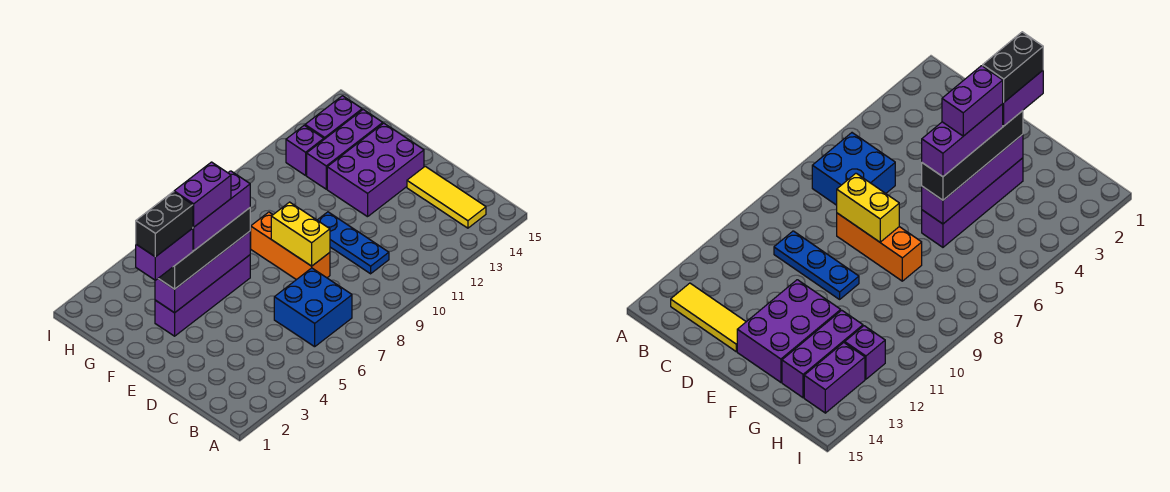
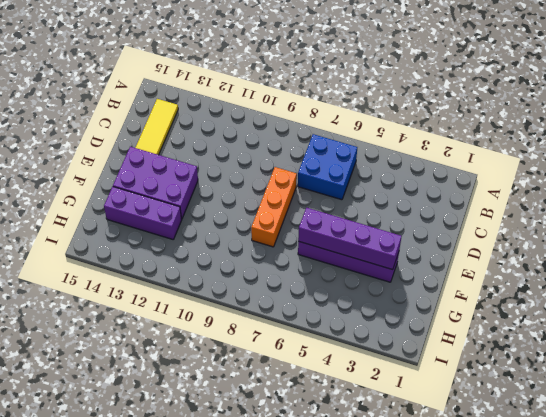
none -> blue 1x3 plate [317,212,389,274]
none -> purple 1x1 brick [286,125,324,175]
none -> purple 1x2 brick [305,96,362,139]

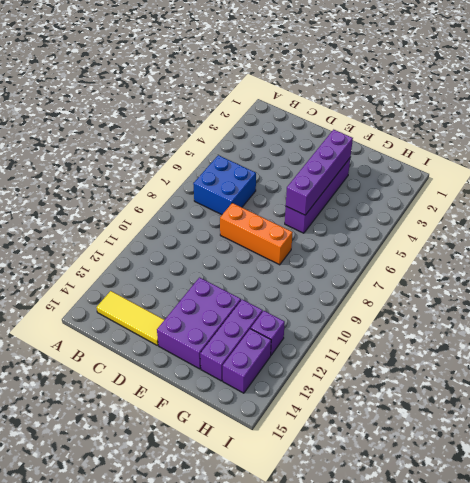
none -> blue 1x3 plate [317,212,389,274]
none -> yellow 1x2 brick [271,202,330,266]
none -> black 1x4 brick [158,208,250,289]

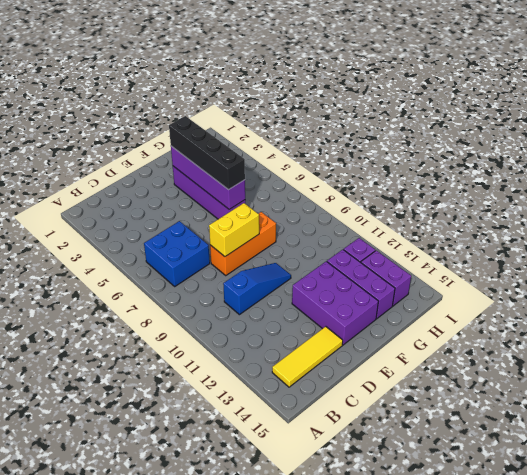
blue 1x3 slope [223,263,291,315] -> blue 1x3 plate [317,212,389,274]
none -> purple 1x2 brick [136,228,193,280]
none -> purple 1x3 brick [193,171,250,251]
none -> black 1x2 brick [136,192,193,257]

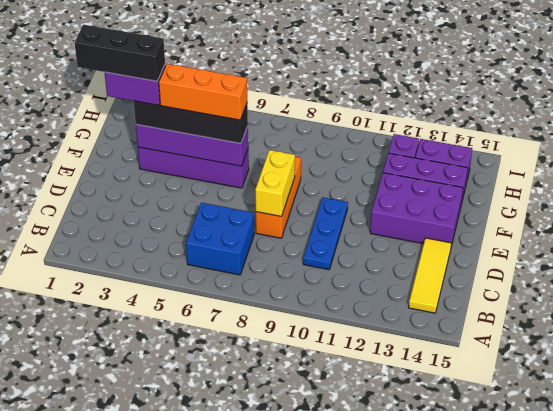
black 1x3 brick [75,25,165,81] -> black 1x2 brick [136,192,193,257]
orange 1x3 brick [159,64,247,120] -> purple 1x3 brick [193,171,250,251]
none -> purple 1x2 brick [174,162,231,227]

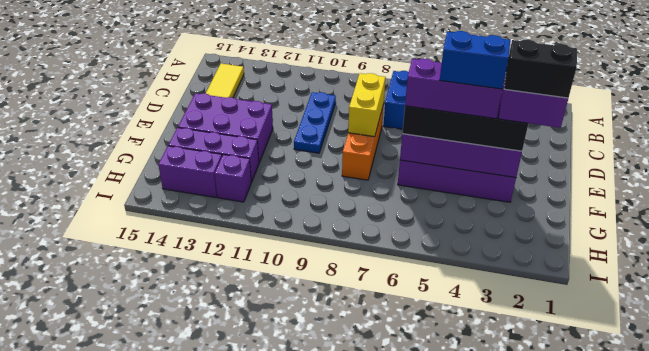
blue 1x2 brick [440,31,510,89] -> purple 1x2 brick [174,162,231,227]

